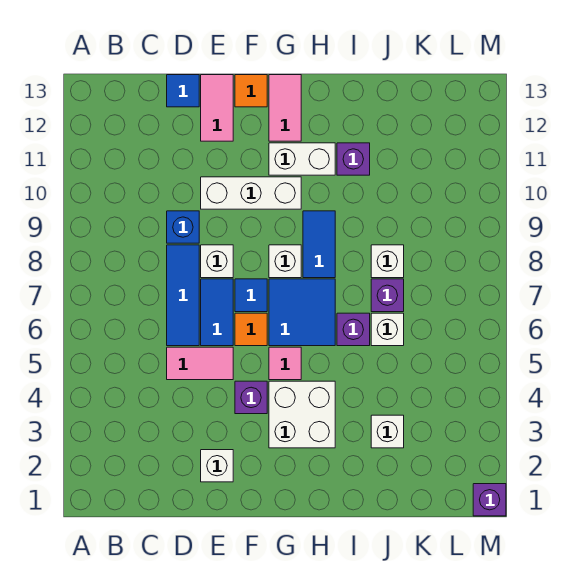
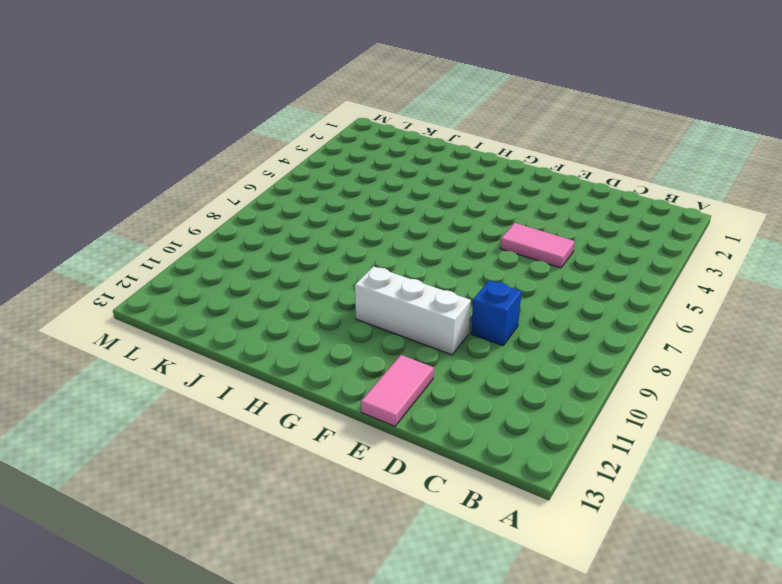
none -> blue 1x3 tile [167,245,199,346]
none -> blue 1x1 tile [167,75,199,107]
none -> white 1x1 brick [201,450,233,482]

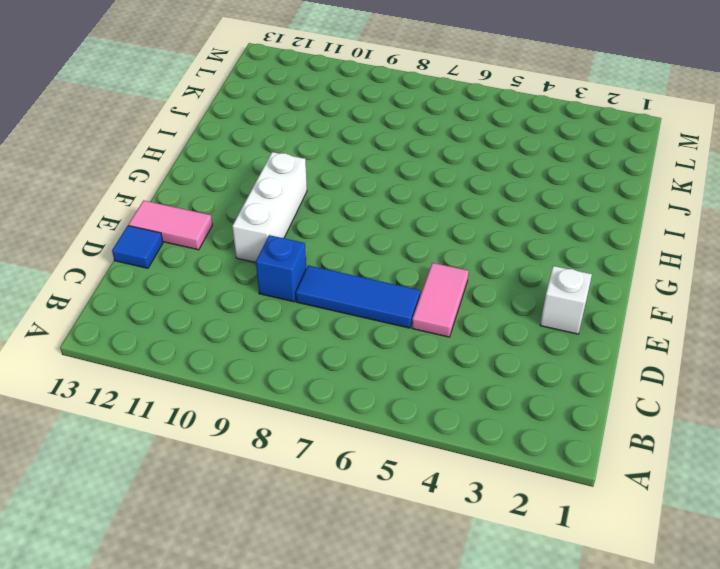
none -> blue 1x2 tile [201,279,233,346]
none -> white 1x1 brick [201,245,233,278]
none -> purple 1x1 brick [235,381,267,414]

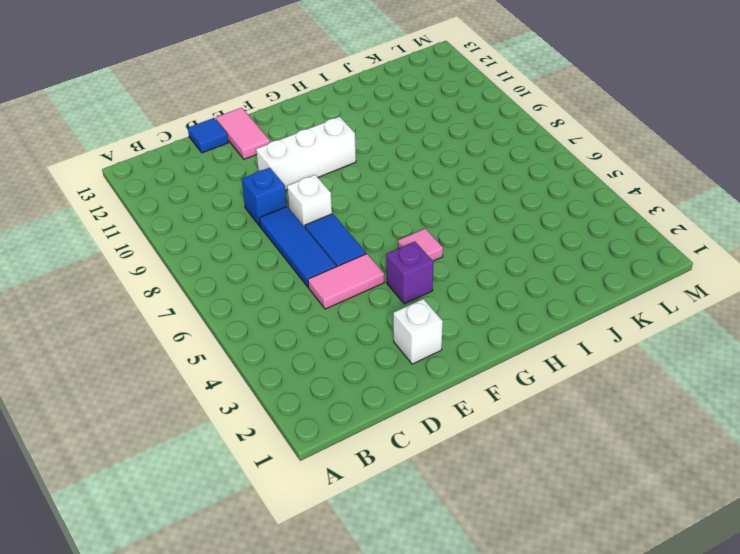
none -> orange 1x1 tile [235,313,267,346]
none -> blue 1x1 tile [235,279,267,312]
none -> orange 1x1 tile [235,75,267,107]

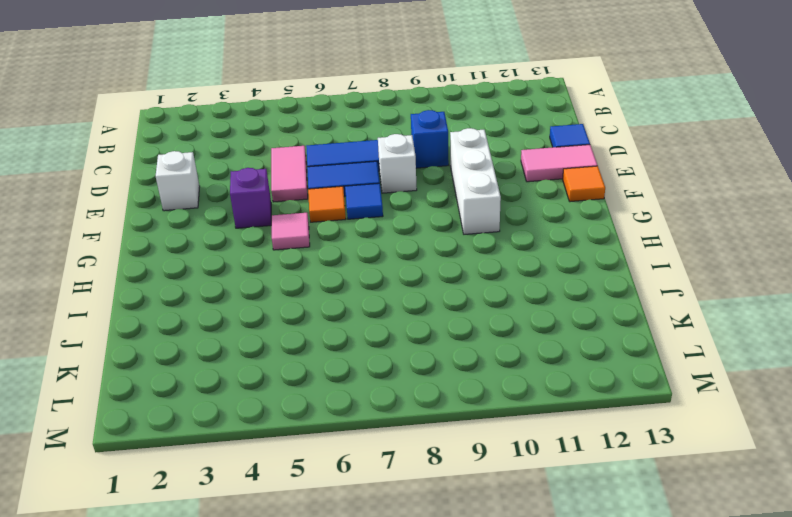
none -> white 2x2 brick [269,381,335,448]
none -> blue 2x2 tile [269,279,335,346]
none -> white 1x1 brick [269,245,301,278]

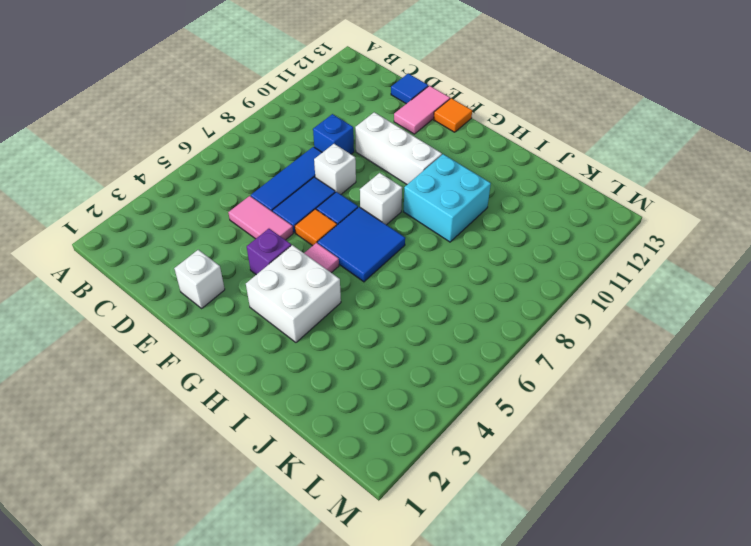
cyan 2x2 brick [404,154,491,242] -> blue 1x2 tile [303,211,335,278]
none -> white 1x2 brick [269,143,335,175]
none -> pink 1x2 tile [269,75,301,141]
none -> purple 1x1 brick [337,313,370,346]

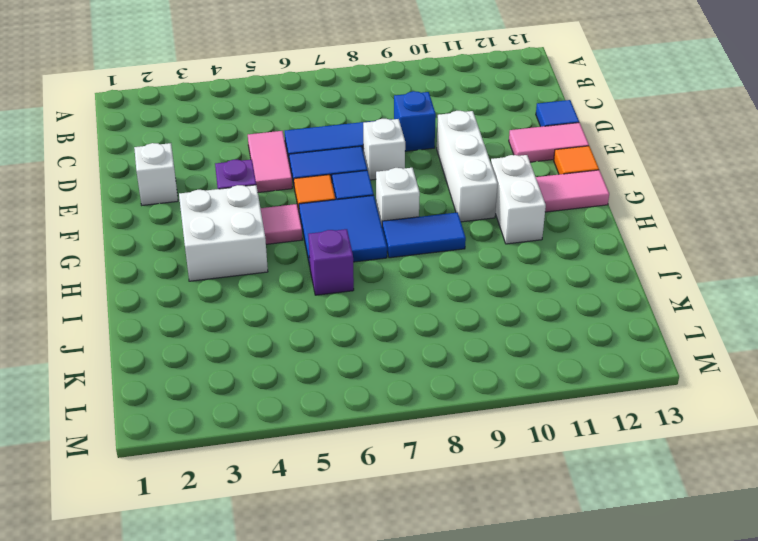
none -> purple 1x1 brick [337,143,370,175]
none -> white 1x1 brick [371,415,404,448]
none -> white 1x1 brick [371,313,404,346]

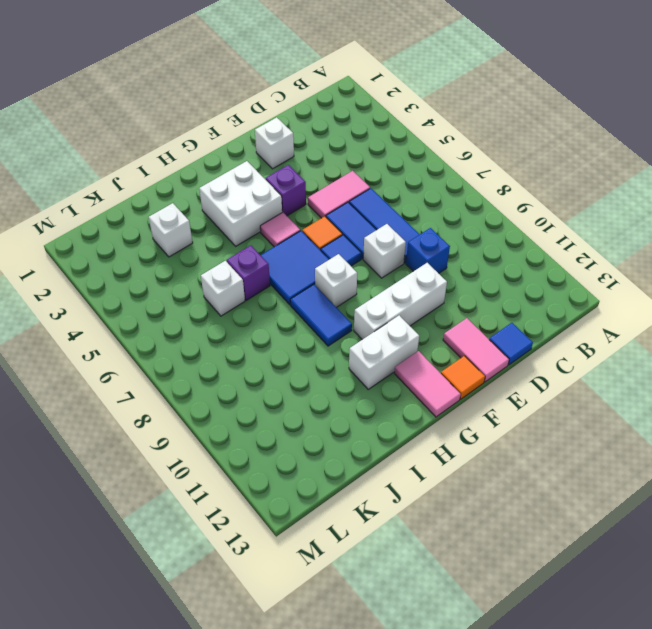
none -> purple 1x1 brick [337,143,370,175]
none -> purple 1x1 brick [371,279,404,312]
none -> white 1x1 brick [371,245,404,278]

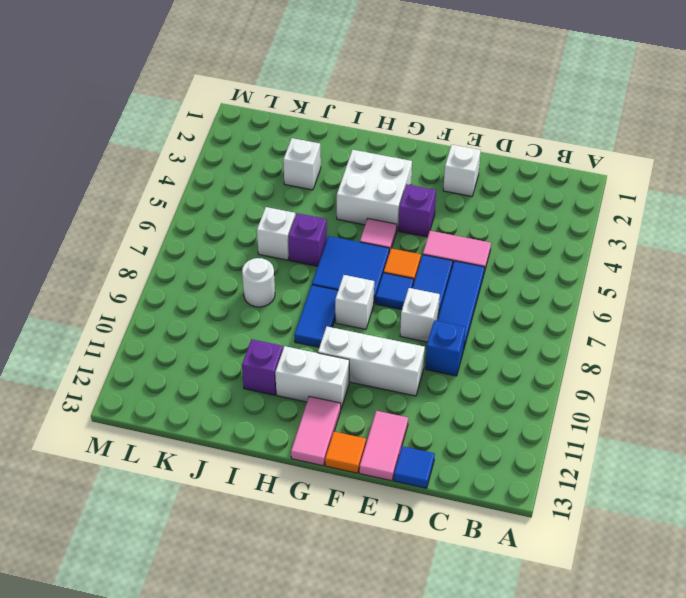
white 1x1 round brick [242,258,275,307] -> white 1x1 brick [371,245,404,278]
none -> purple 1x1 brick [371,279,404,312]
none -> purple 1x1 brick [473,484,506,516]

